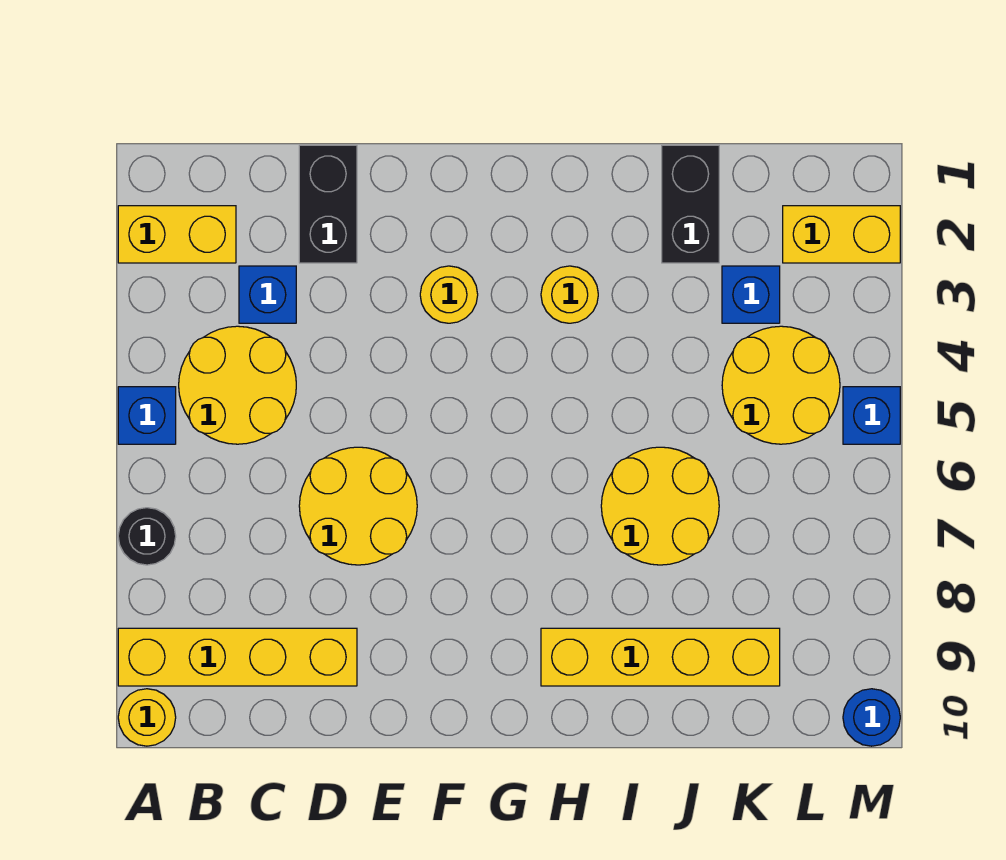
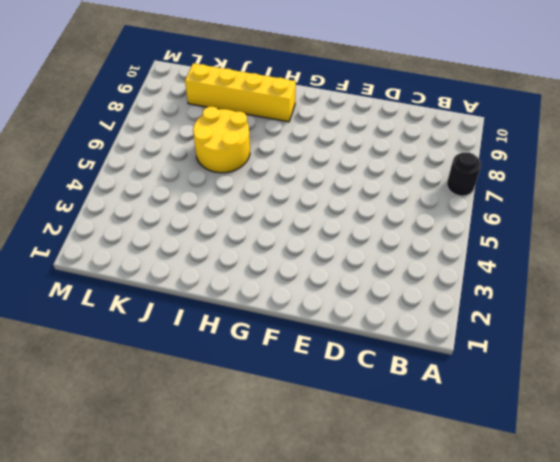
none -> yellow 1x2 brick [118,206,236,263]
none -> blue 1x1 brick [118,387,176,444]
none -> yellow 1x4 brick [118,628,357,686]

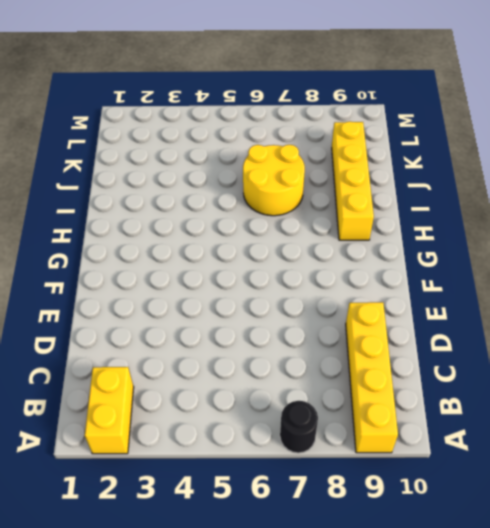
none -> blue 1x1 brick [118,387,176,444]
none -> yellow 1x1 round brick [118,689,176,746]
none -> yellow 2x2 round brick [179,326,296,444]

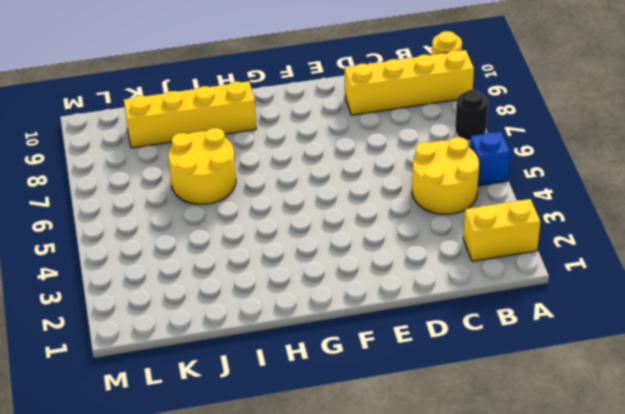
none -> blue 1x1 brick [239,266,296,323]
none -> black 1x2 brick [299,145,357,263]
none -> yellow 2x2 round brick [299,447,417,565]

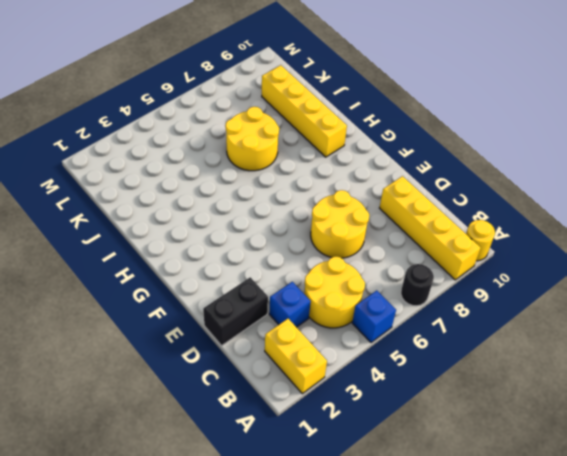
none -> yellow 1x1 round brick [420,266,478,323]
none -> yellow 1x1 round brick [541,266,598,323]
none -> black 1x2 brick [662,145,719,263]

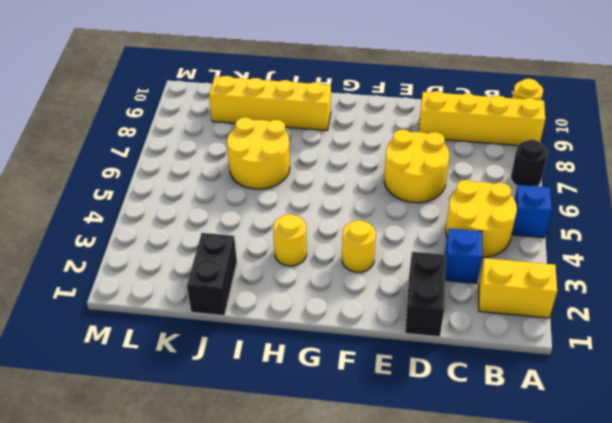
none -> blue 1x1 brick [722,266,780,323]
none -> yellow 2x2 round brick [722,326,840,444]
none -> yellow 1x2 brick [783,206,900,263]

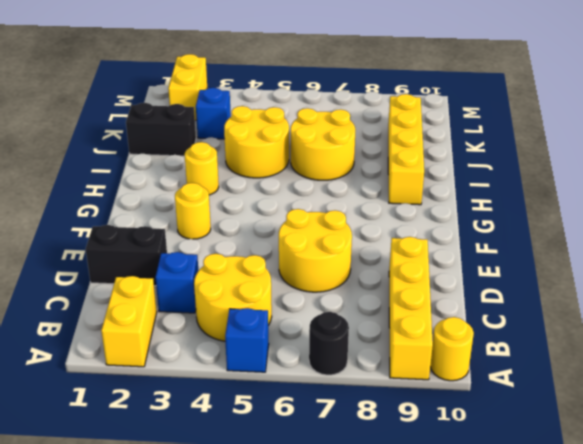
yellow 2x2 round brick [224,106,289,178] -> yellow 2x2 round brick moved to [722,326,840,444]
none -> blue 1x1 brick [843,387,900,444]
none -> blue 1x1 round brick [843,689,900,746]

